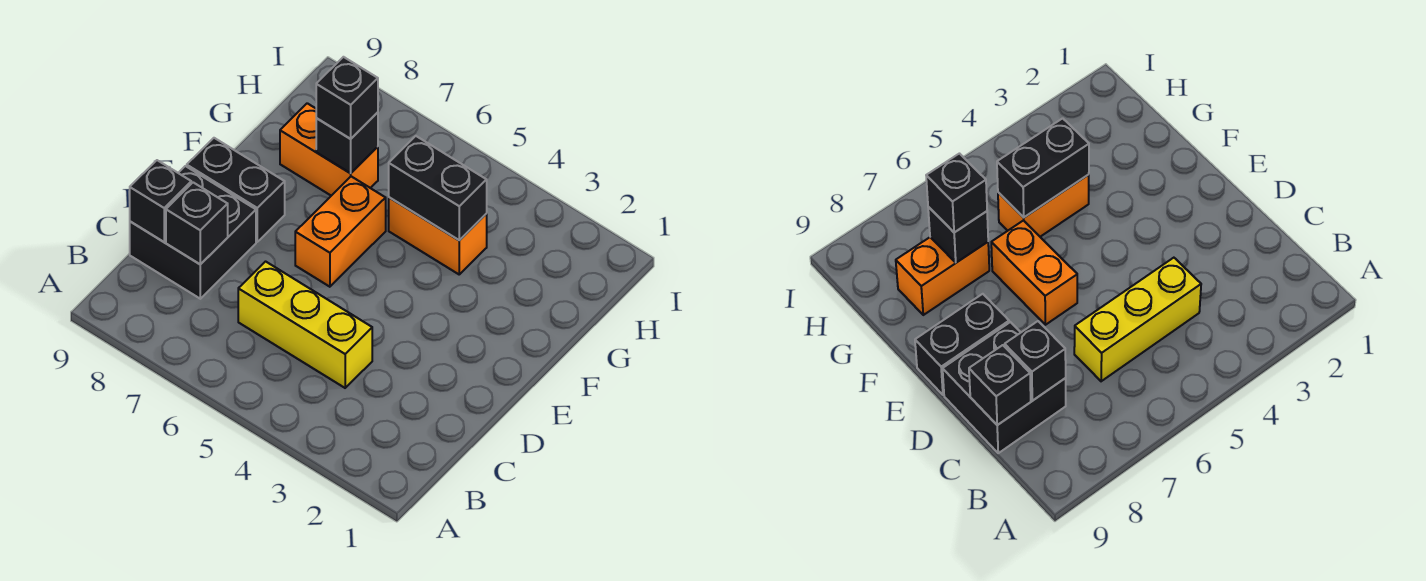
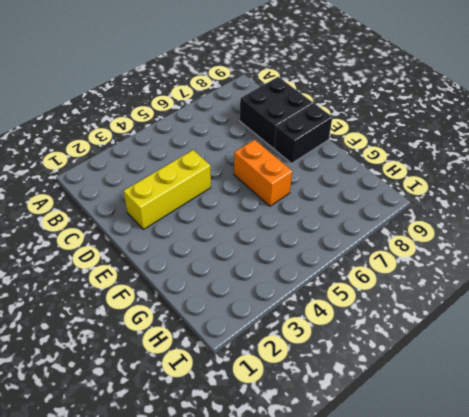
yellow 1x3 brick [124,150,211,229] -> yellow 1x3 brick moved to [238,262,372,388]
none -> orange 1x2 brick [389,197,487,274]
none -> orange 1x2 brick [280,103,378,196]

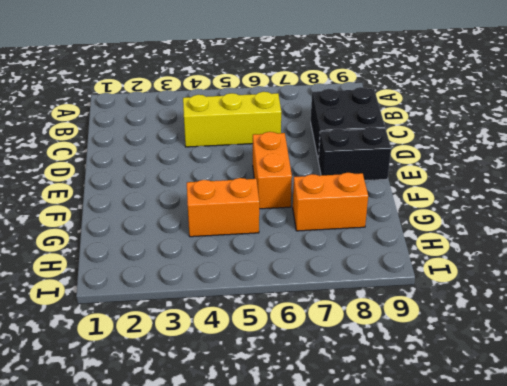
none -> black 1x1 brick [166,182,228,264]
none -> black 1x1 brick [130,160,191,242]

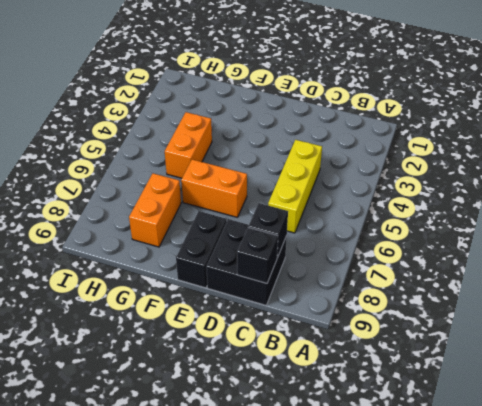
none -> black 1x2 brick [389,136,487,240]
none -> black 1x1 brick [316,112,378,173]

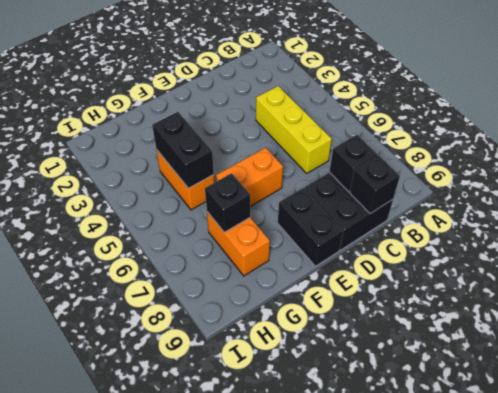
none -> black 1x1 brick [316,57,378,139]

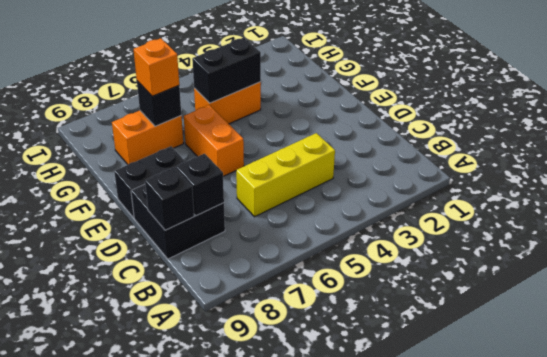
orange 1x1 brick [134,38,179,96] -> black 1x1 brick [316,57,378,139]

